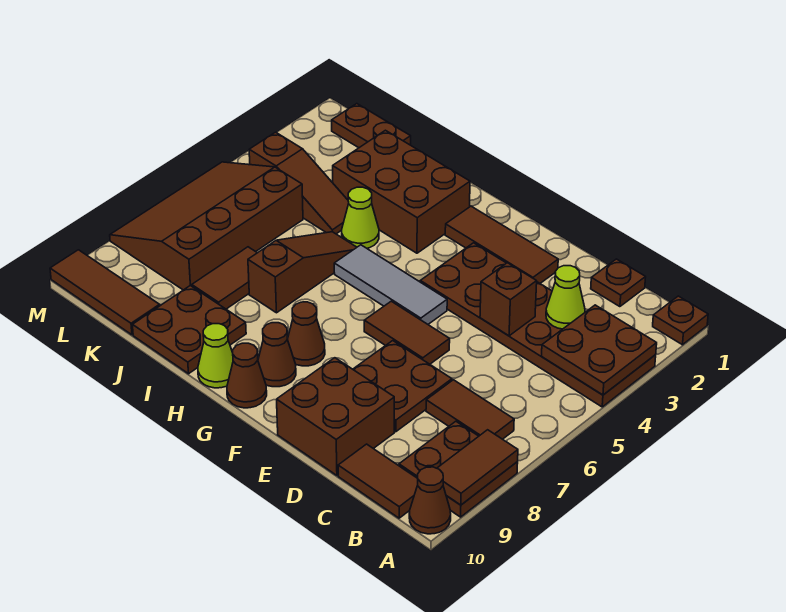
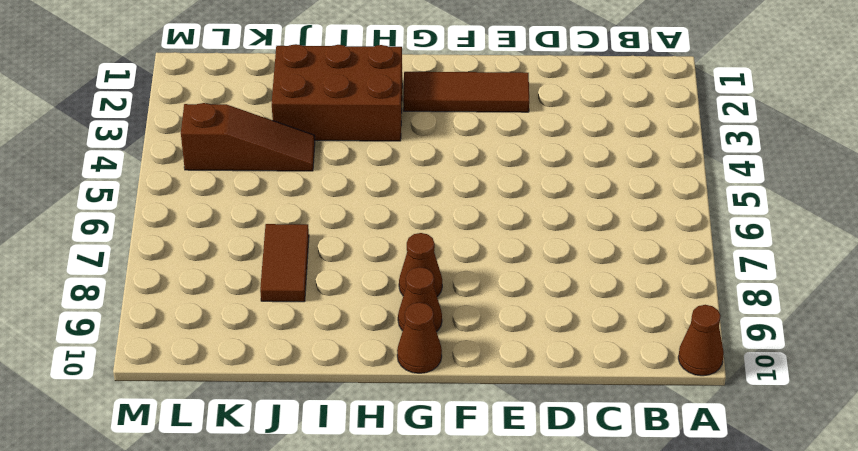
none -> brown 1x1 plate [653,296,708,345]
none -> brown 2x6 plate [420,243,656,407]
none -> brown 2x2 plate [399,421,518,517]

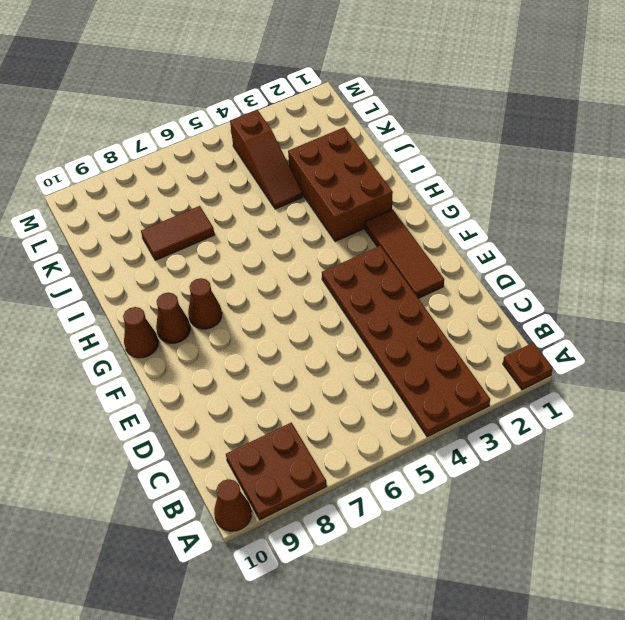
none -> brown 1x2 tile [426,380,514,439]
none -> brown 1x2 tile [338,444,418,518]
none -> brown 1x1 plate [591,259,646,307]

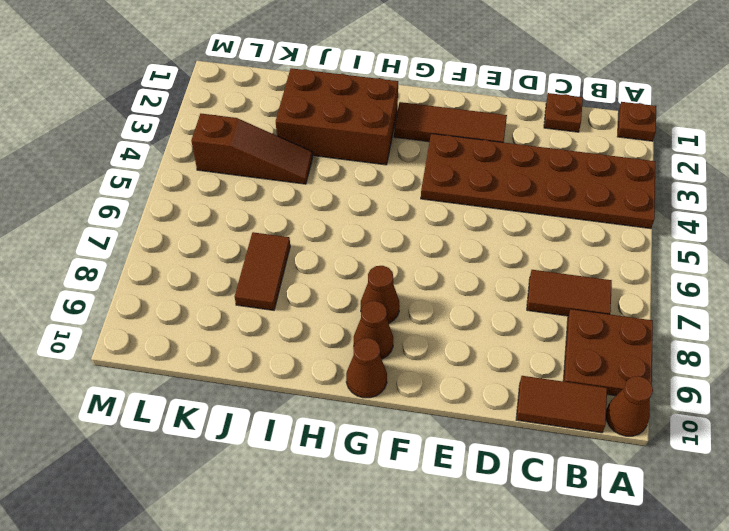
none -> brown 2x2 plate [353,341,452,432]
none -> brown 2x2 brick [277,358,394,475]
none -> brown 1x2 tile [364,301,450,364]

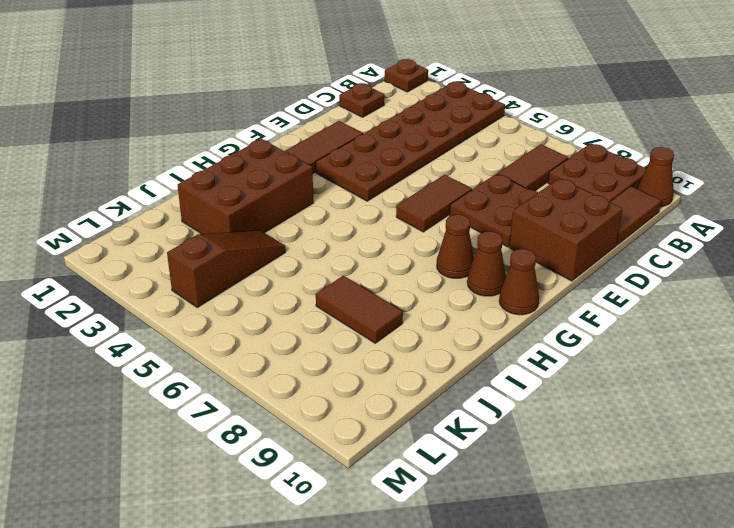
none -> grey 1x3 tile [334,245,447,324]
none -> lime 1x1 cone [198,324,233,388]
none -> lime 1x1 cone [342,187,379,248]

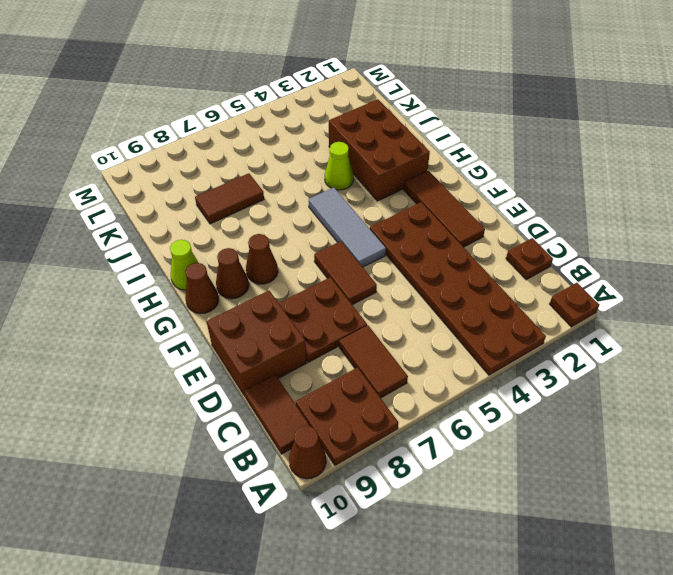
none -> brown 1x3 slope [248,232,357,313]
none -> brown 2x2 plate [133,286,246,374]
none -> brown 1x3 slope [249,132,349,234]

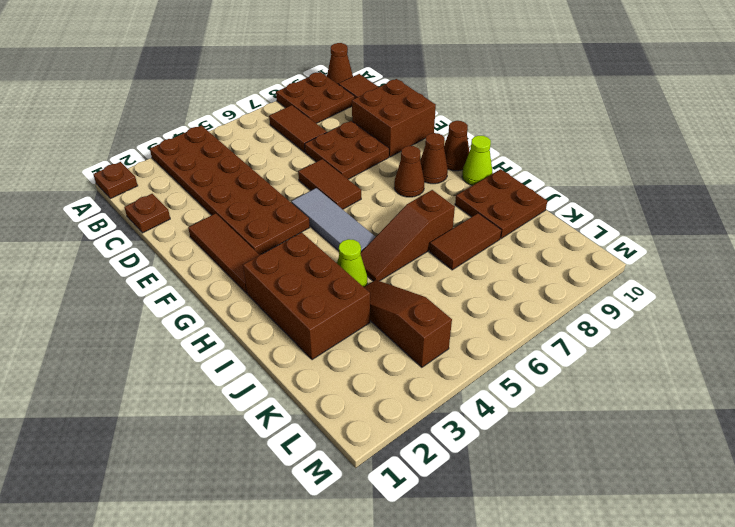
none -> brown 1x2 plate [332,104,411,148]
none -> brown 3x4 slope [110,162,303,290]
none -> brown 1x3 tile [50,250,160,335]

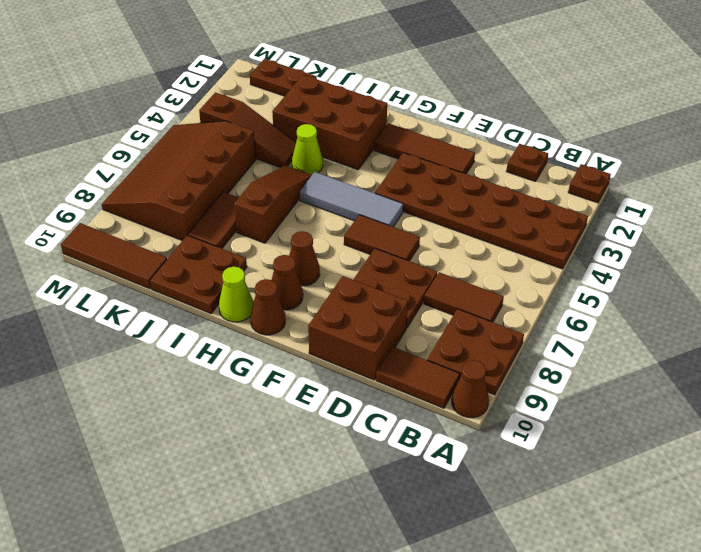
none -> brown 2x2 plate [542,305,657,395]
none -> brown 1x2 tile [437,430,518,505]
none -> lime 1x1 cone [546,266,585,329]

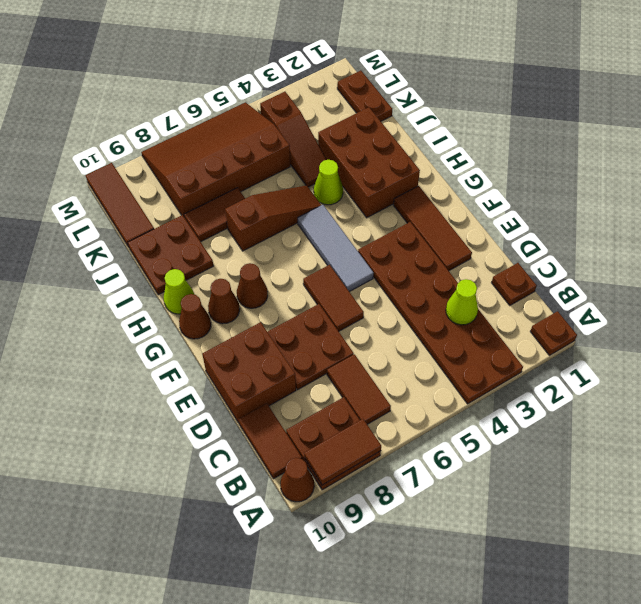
none -> brown 2x2 plate [542,305,657,395]
none -> brown 1x1 brick [480,263,537,336]

